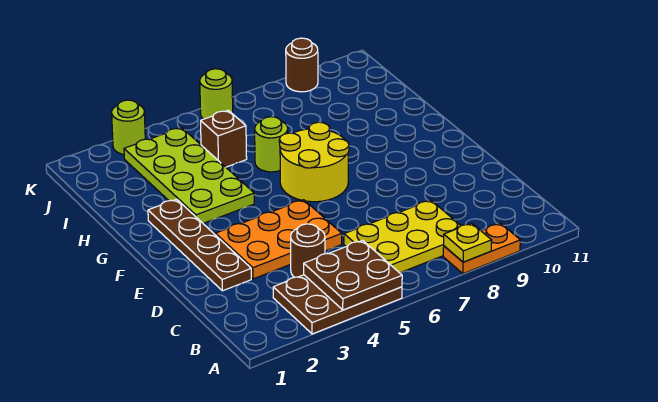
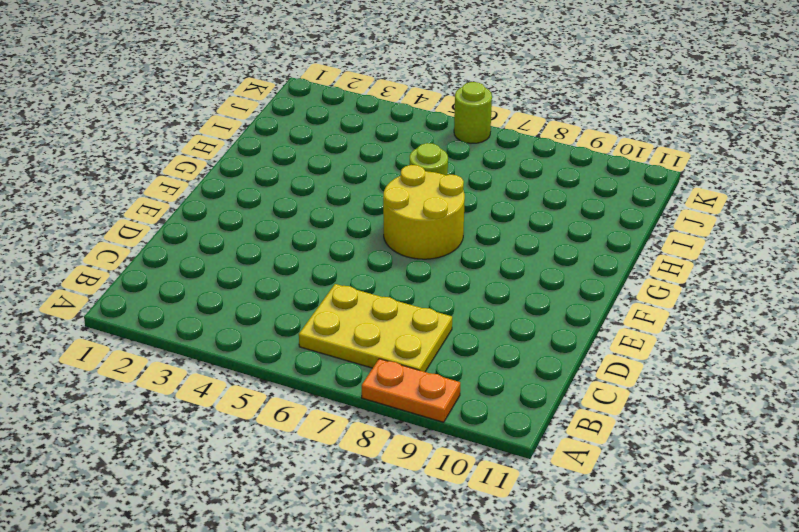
none -> brown 2x3 plate [273,275,402,334]
none -> brown 1x1 round brick [291,224,325,277]
none -> brown 1x4 plate [148,199,251,291]

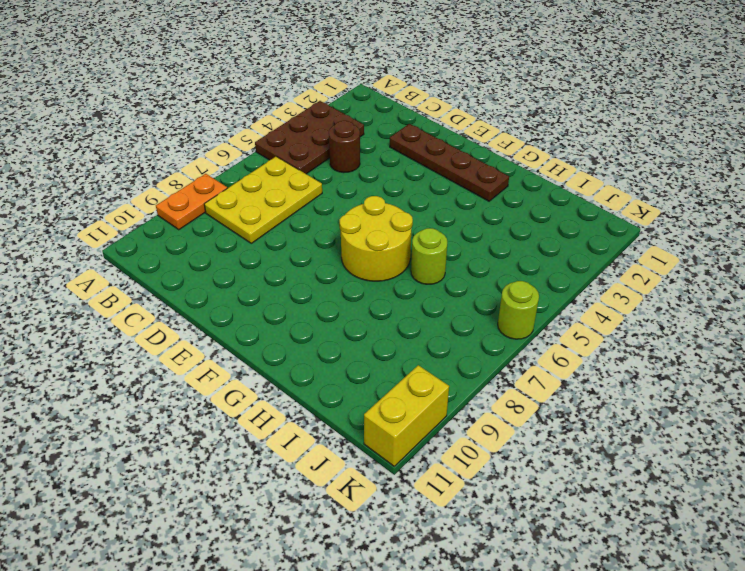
yellow 1x2 brick [364,365,449,466] -> none
none -> orange 2x3 plate [215,200,342,279]
none -> lime 2x4 plate [124,128,254,223]
none -> brown 1x1 brick [201,110,247,167]

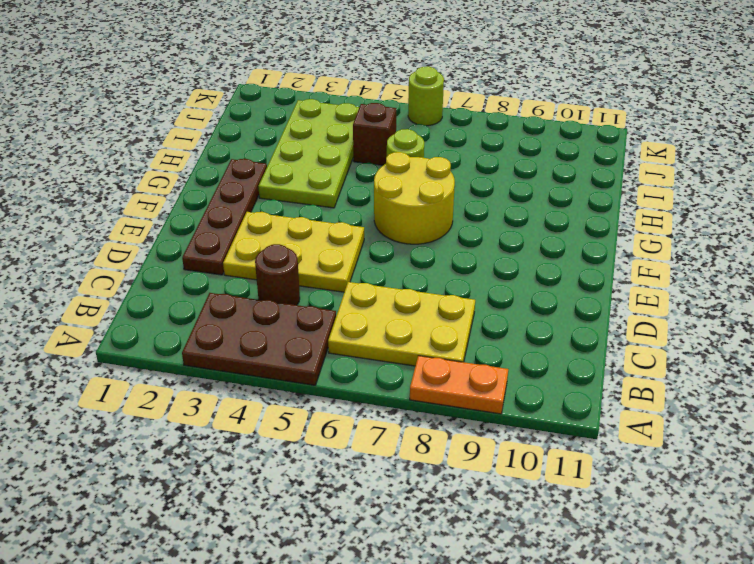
yellow 2x3 plate [223,212,364,292] -> orange 2x3 plate [215,200,342,279]
none -> lime 1x1 round brick [112,100,145,155]
none -> brown 1x1 round brick [286,38,318,92]
none -> brown 2x2 plate [304,240,402,310]

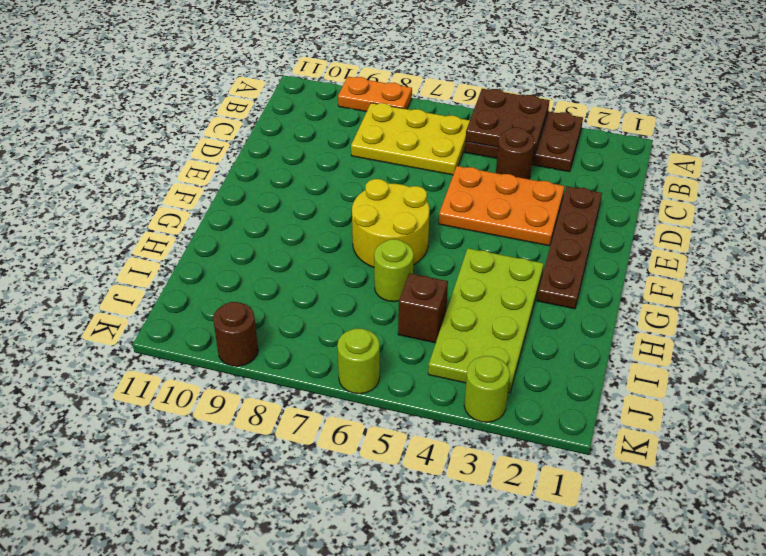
none -> yellow 1x1 plate [444,223,492,262]

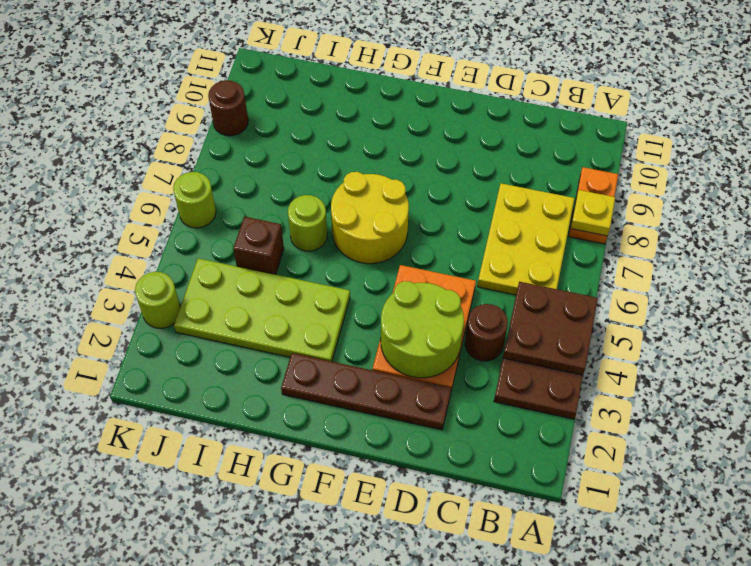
lime 2x2 round brick [381,281,464,378] -> none

